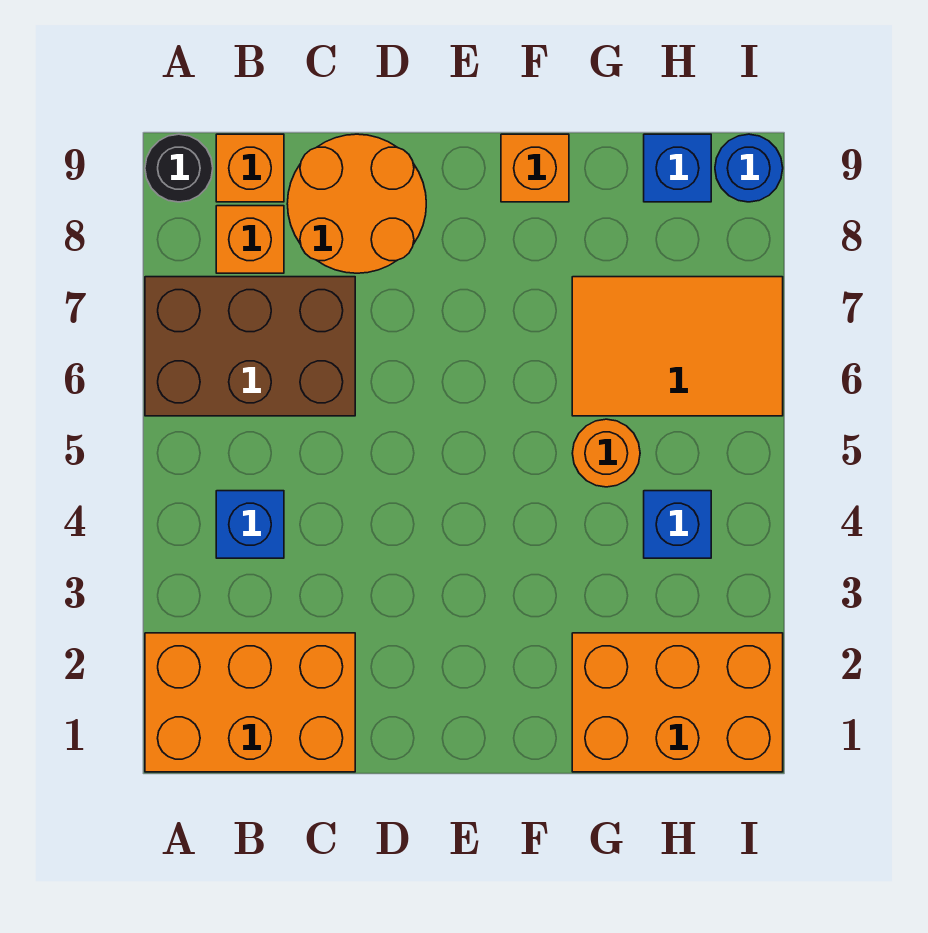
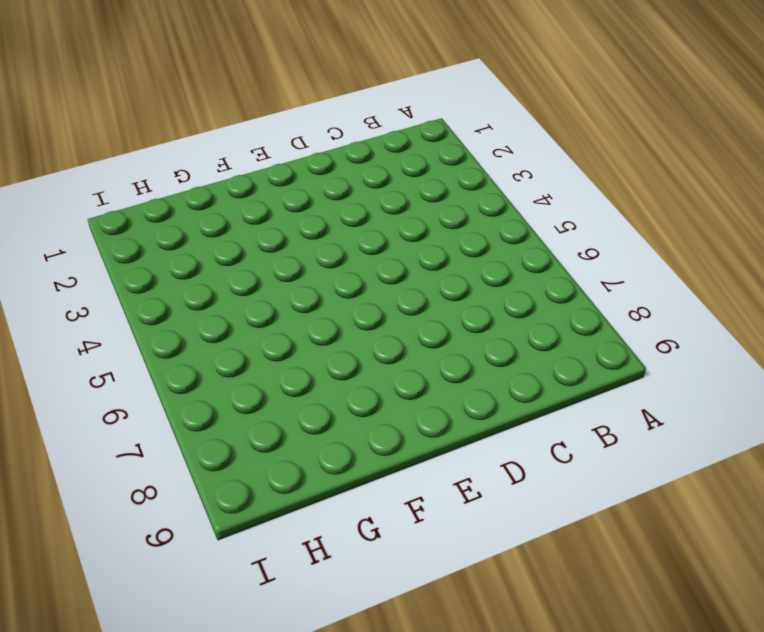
none -> orange 2x3 brick [145,633,355,772]
none -> brown 2x3 brick [145,277,355,416]
none -> black 1x1 round brick [145,134,213,202]

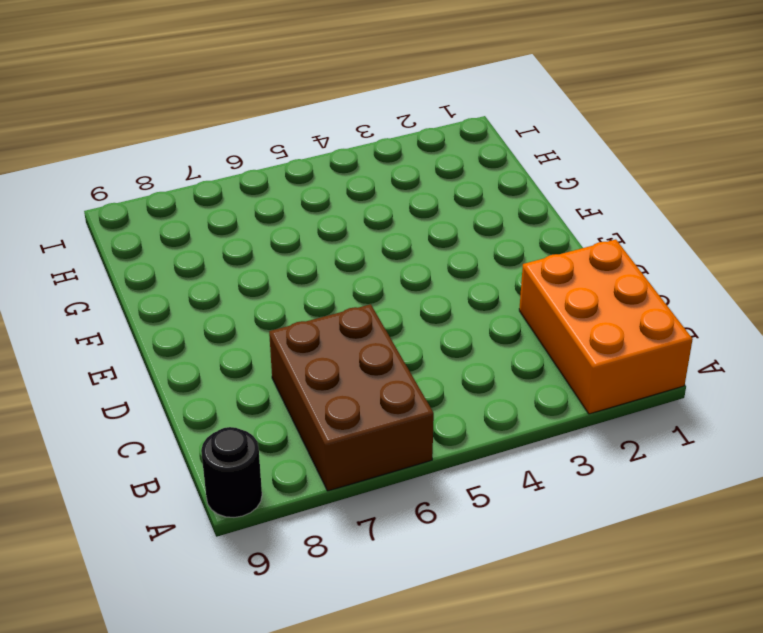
none -> blue 1x1 brick [216,491,284,558]
none -> orange 1x1 brick [216,206,284,273]
none -> orange 1x1 brick [216,134,284,202]

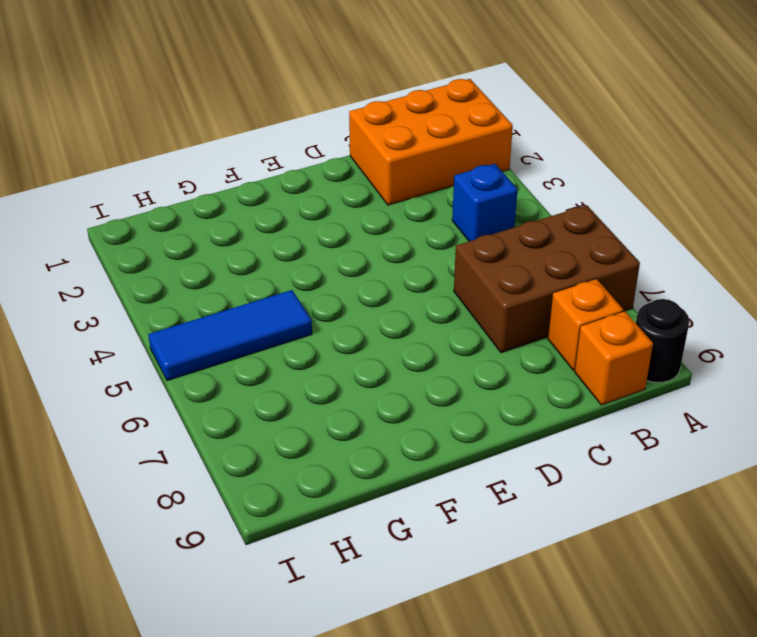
blue 1x3 tile [148,290,312,381] -> orange 1x1 round brick [572,419,640,487]
none -> orange 2x2 round brick [287,134,426,273]
none -> orange 1x1 brick [501,134,569,202]
none -> orange 2x3 brick [572,633,783,772]

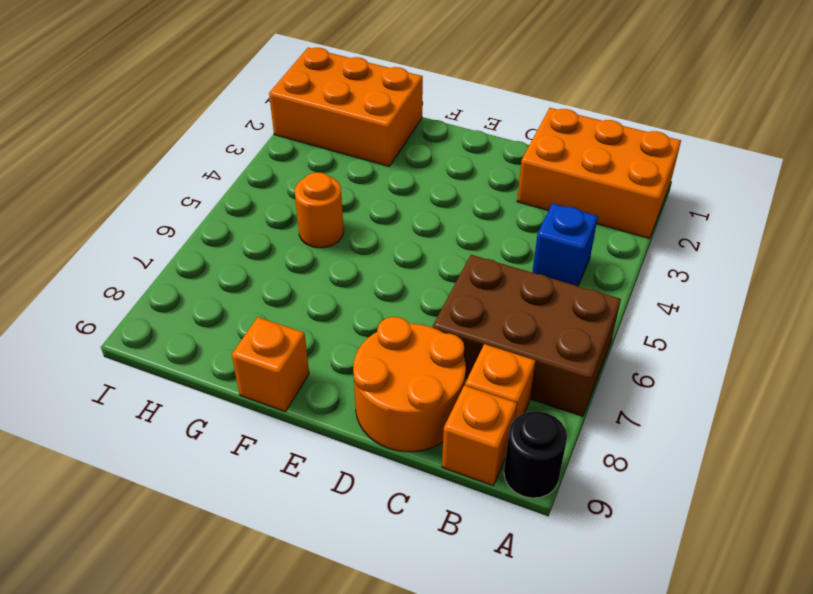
none -> orange 2x3 tile [572,277,783,416]
none -> blue 1x1 brick [644,491,711,558]
none -> blue 1x1 brick [644,134,711,202]

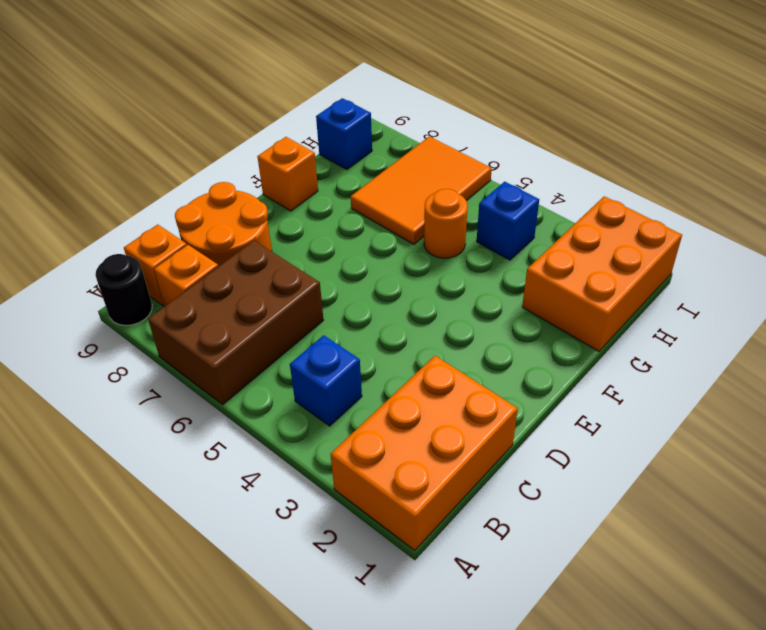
none -> blue 1x1 round brick [715,134,783,202]

